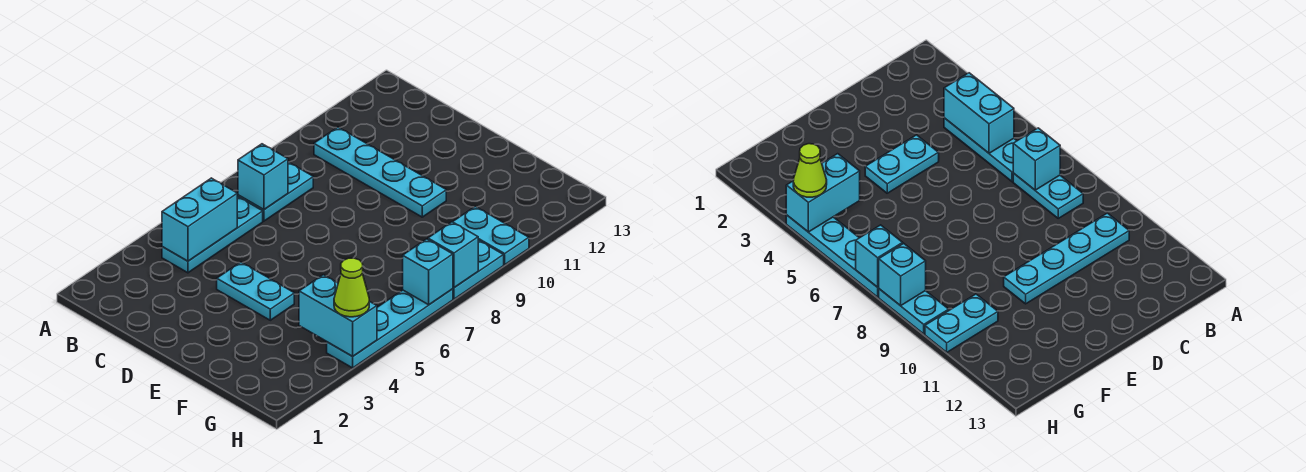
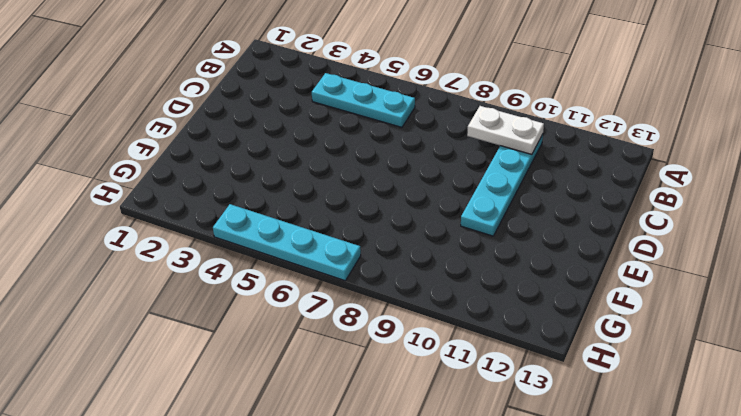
white 1x2 plate [467,106,544,155] -> none
none -> cyan 1x2 plate [238,162,313,221]
none -> cyan 1x2 plate [217,262,294,320]
none -> cyan 1x2 plate [453,206,529,265]

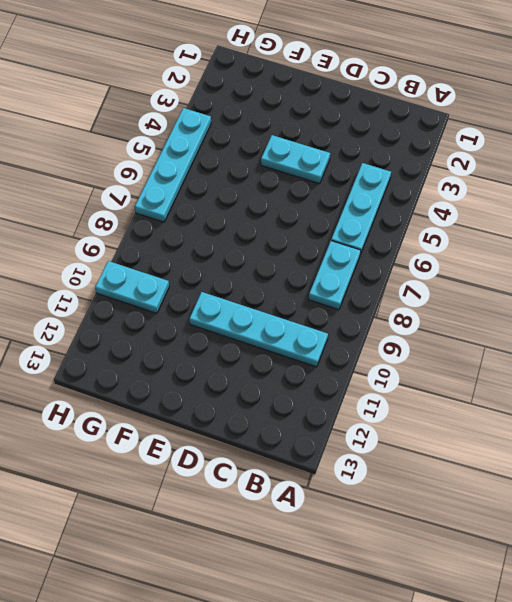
none -> cyan 1x2 plate [453,240,504,299]
none -> cyan 1x2 brick [162,178,237,261]
none -> cyan 1x1 brick [238,144,288,210]

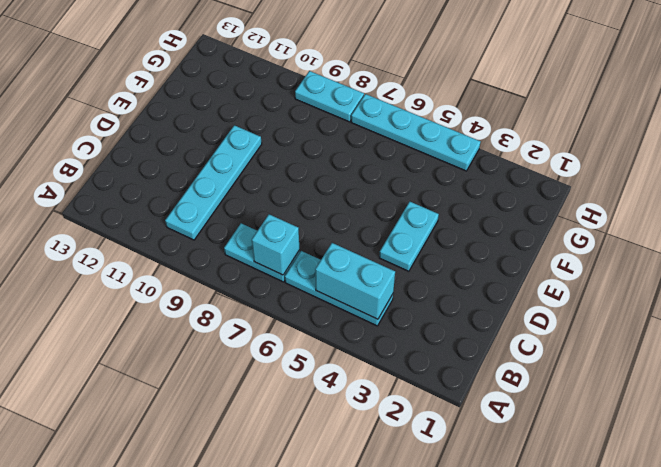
none -> cyan 1x2 plate [453,206,529,265]
none -> cyan 1x2 brick [299,275,377,356]
none -> cyan 1x1 brick [403,239,453,305]

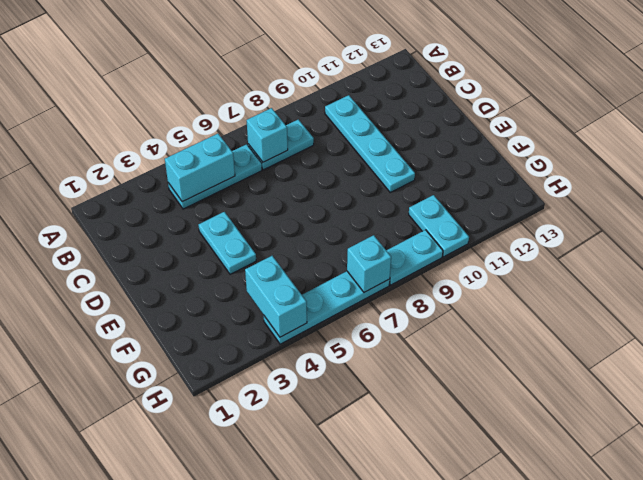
none -> cyan 1x1 brick [428,222,478,288]
none -> lime 1x1 cone [334,258,369,317]

